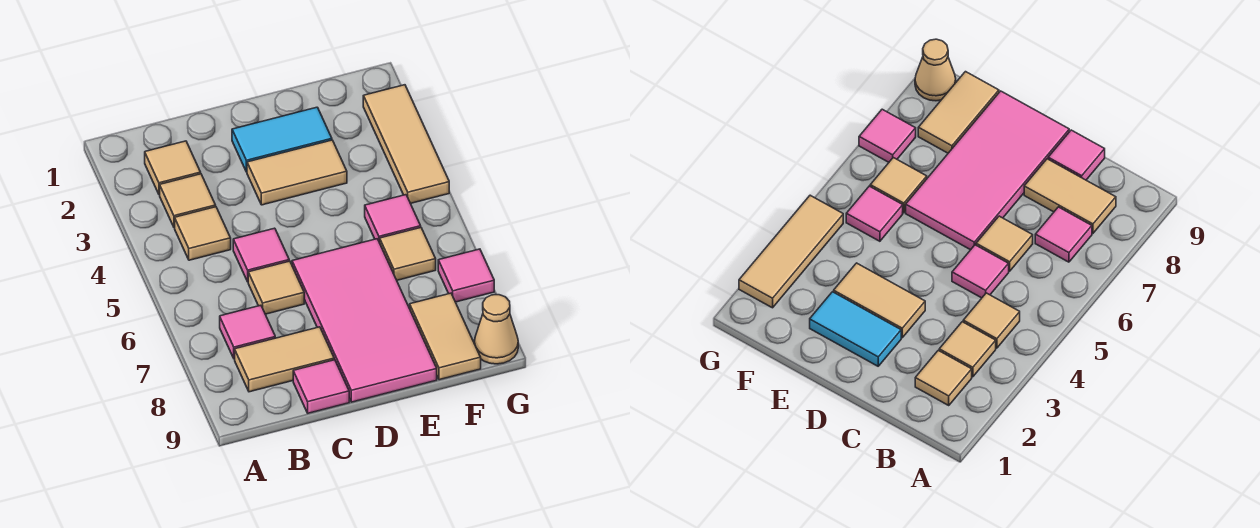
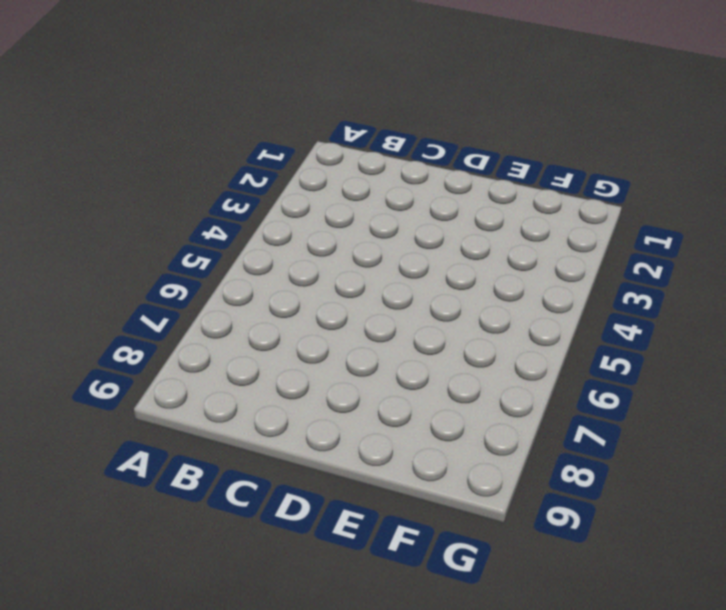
none -> tan 1x1 tile [145,141,201,195]
none -> tan 1x1 tile [160,174,216,227]
none -> tan 1x1 tile [175,207,231,260]

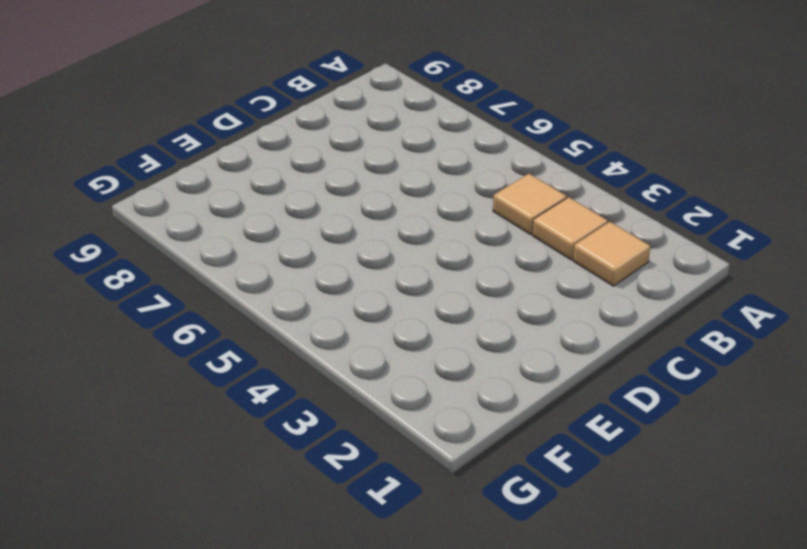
none -> pink 1x1 tile [220,305,275,359]
none -> tan 1x2 tile [235,327,334,392]
none -> pink 1x1 tile [233,228,289,282]

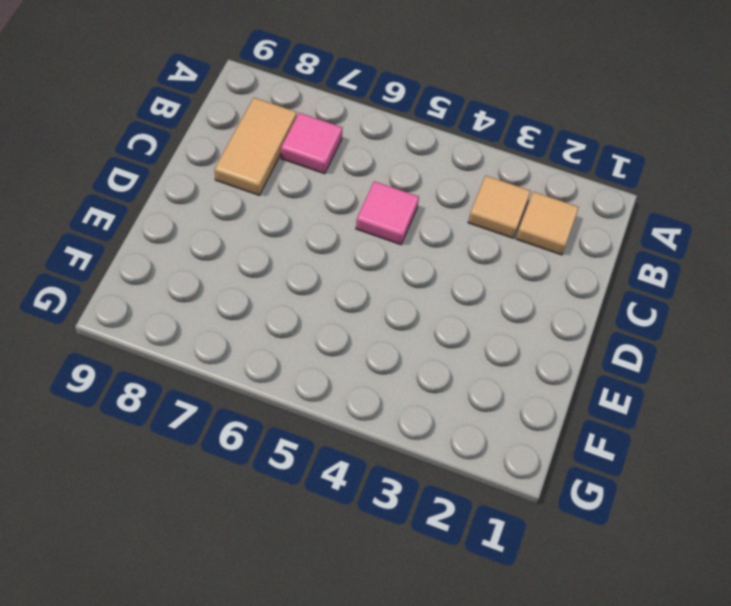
none -> tan 1x1 tile [175,207,231,260]
none -> tan 1x1 tile [248,261,304,314]
none -> pink 1x1 tile [293,360,349,413]

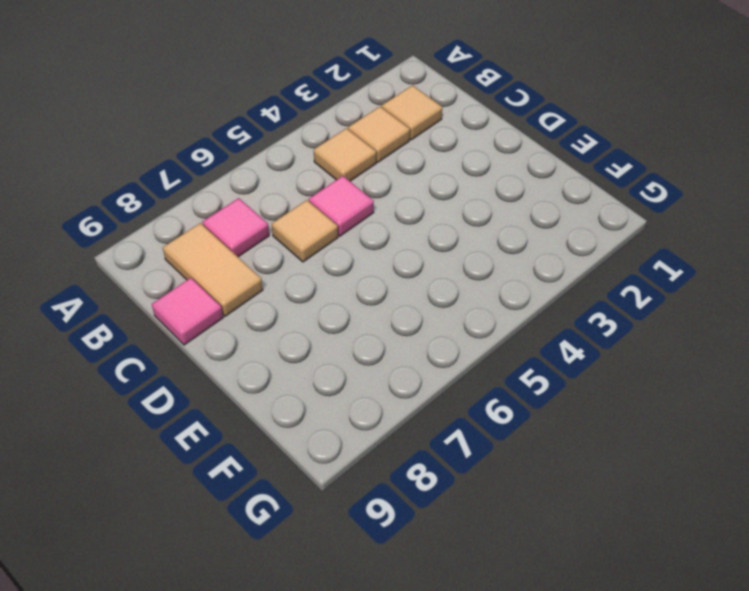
none -> cyan 1x2 tile [232,107,332,172]
none -> tan 1x2 tile [247,140,347,205]
none -> pink 2x4 tile [292,239,437,402]

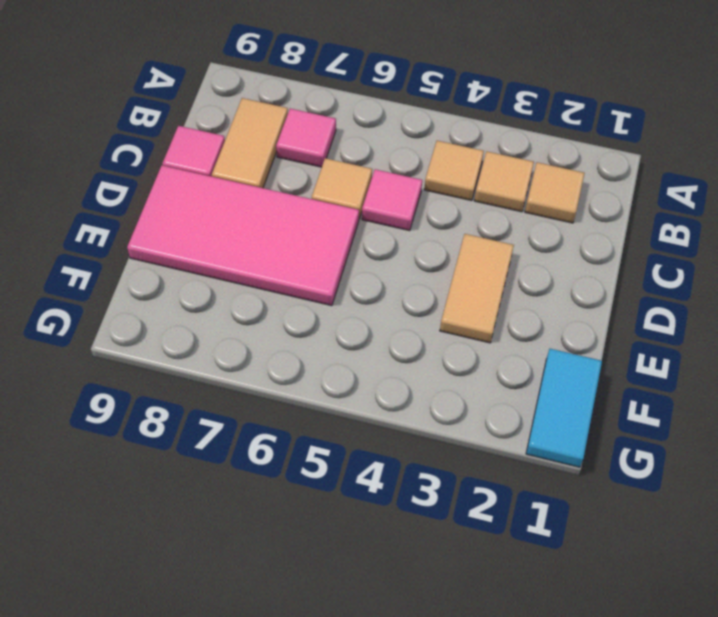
cyan 1x2 tile [526,349,602,467] -> cyan 1x2 tile moved to [232,107,332,172]
none -> pink 1x1 tile [365,195,421,243]
none -> tan 1x1 tile [380,228,436,280]
none -> tan 1x2 tile [410,293,481,380]

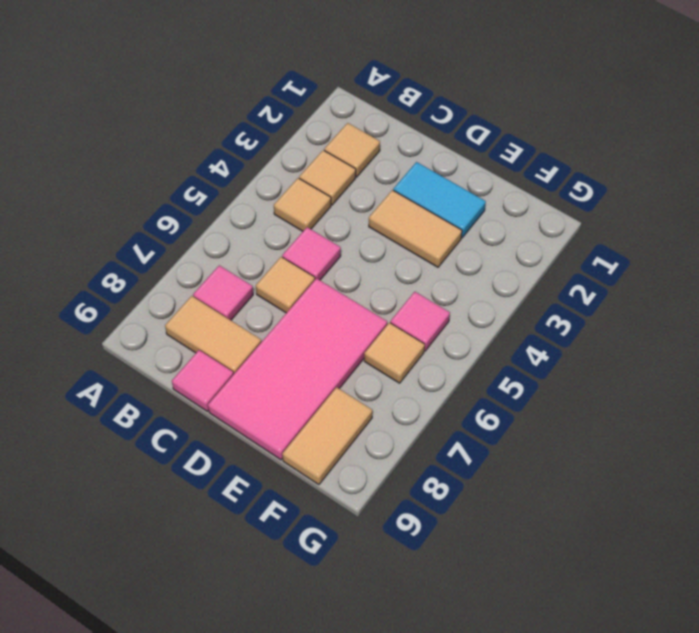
none -> tan 1x3 tile [363,85,449,203]
none -> pink 1x1 tile [438,249,494,302]
none -> tan 1x1 cone [474,295,518,364]

